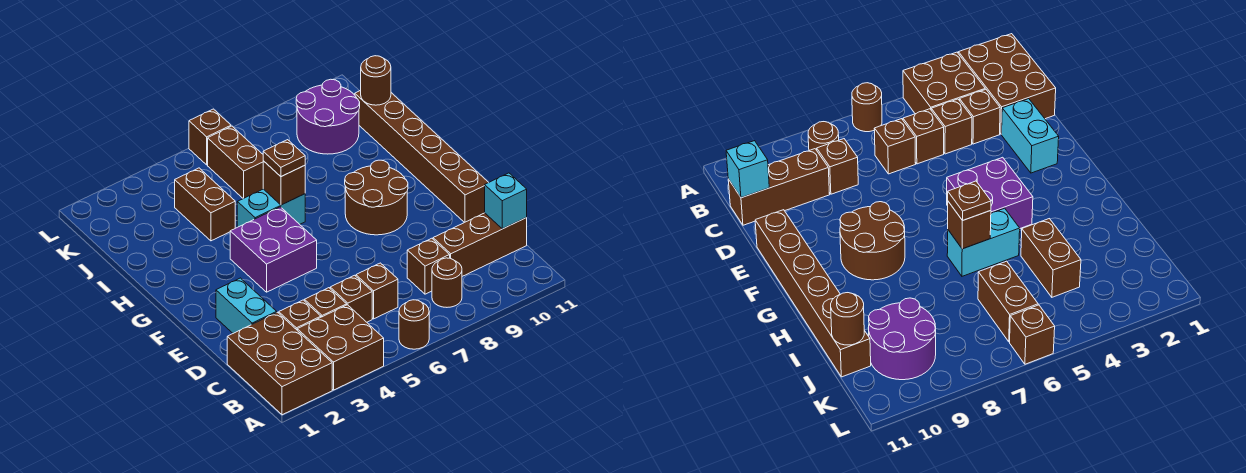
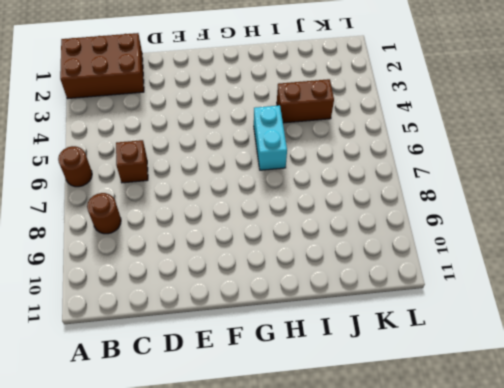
none -> brown 2x2 brick [297,305,384,390]
none -> brown 1x1 brick [279,300,321,330]
none -> brown 1x1 brick [304,288,347,317]

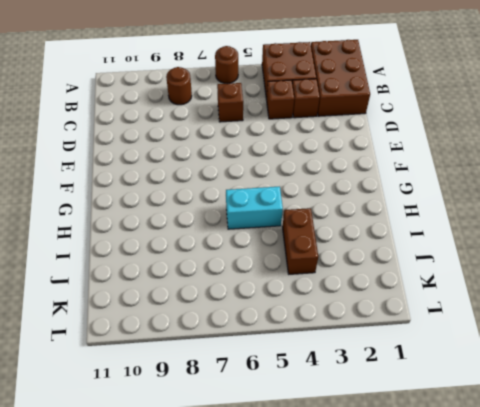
none -> brown 1x1 brick [330,275,372,322]
none -> brown 1x1 brick [407,238,450,294]
none -> brown 1x3 brick [433,213,527,276]

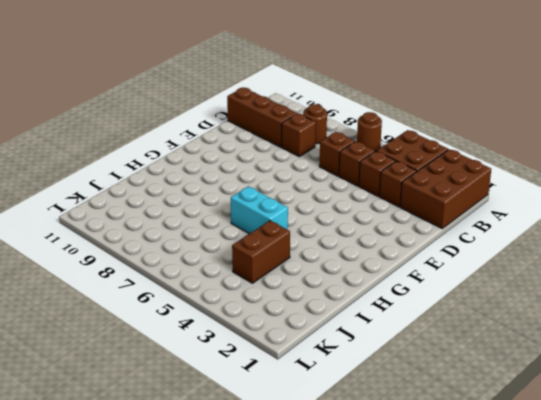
none -> cyan 1x2 brick [216,278,277,333]
none -> brown 1x6 brick [355,90,489,223]
none -> purple 2x2 brick [230,207,317,292]

